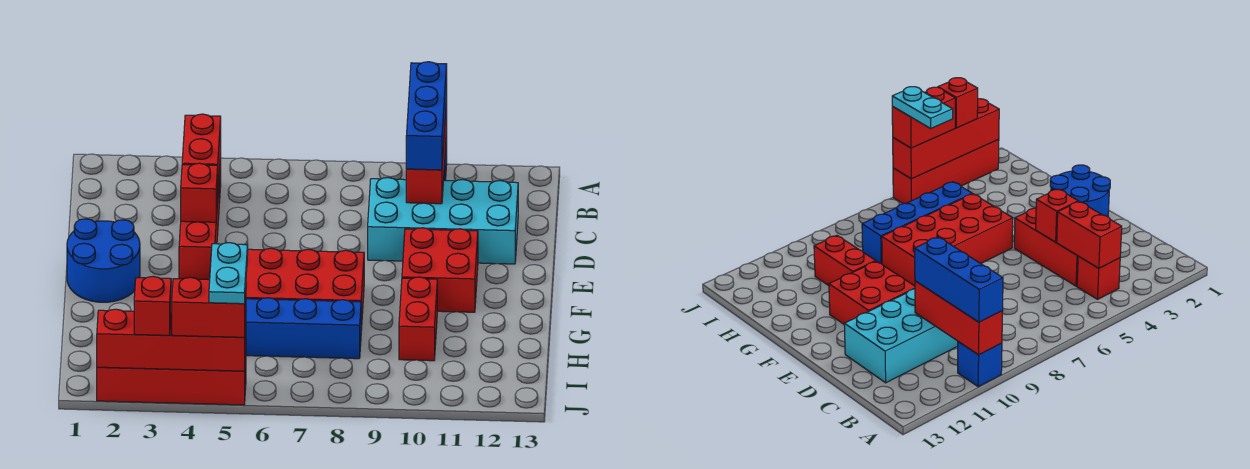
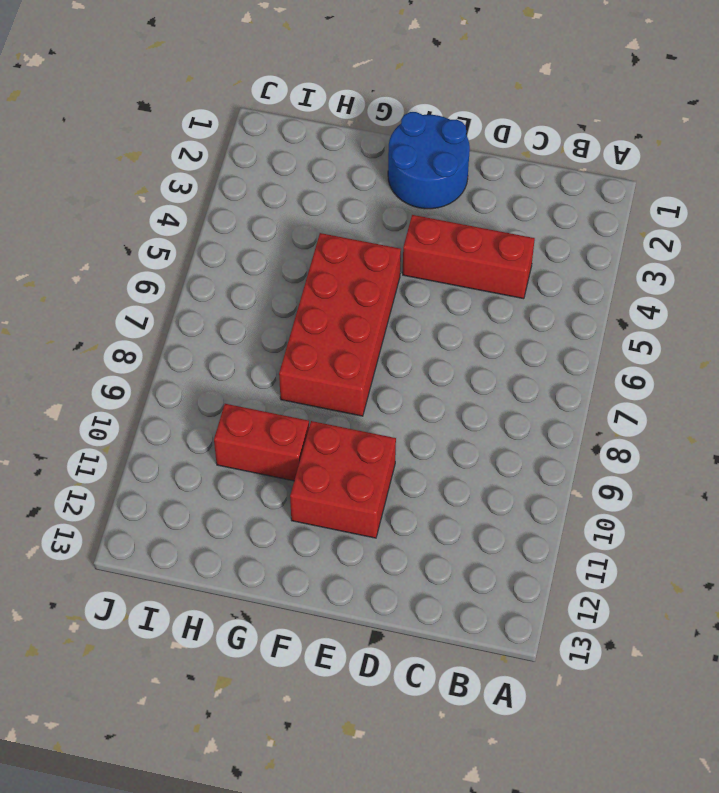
none -> blue 1x1 brick [958,342,1002,387]
none -> red 1x1 brick [1077,256,1120,299]
none -> cyan 2x4 brick [368,178,518,264]

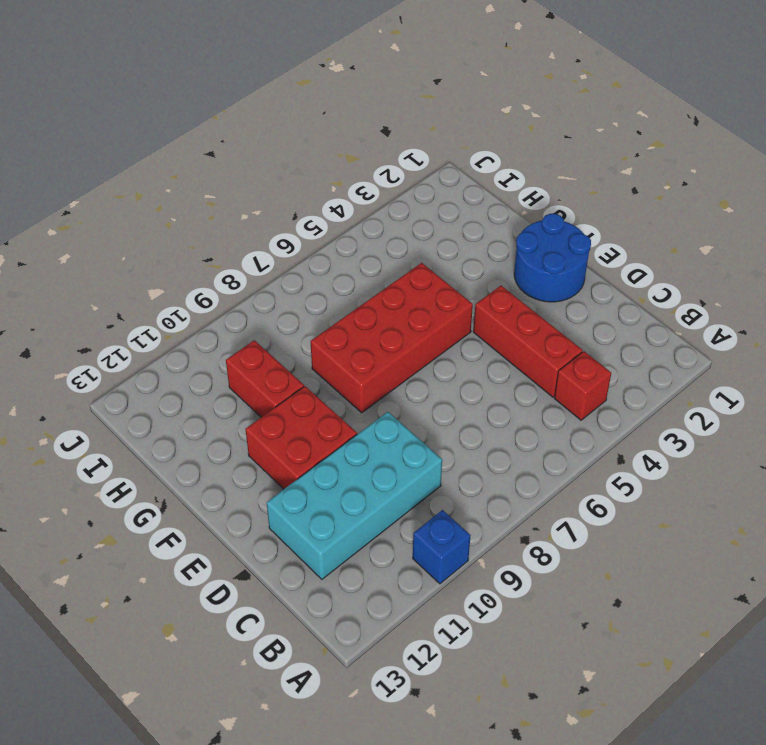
none -> blue 1x4 brick [246,298,361,359]
none -> red 1x4 brick [97,356,246,405]
none -> red 1x3 brick [406,99,447,204]

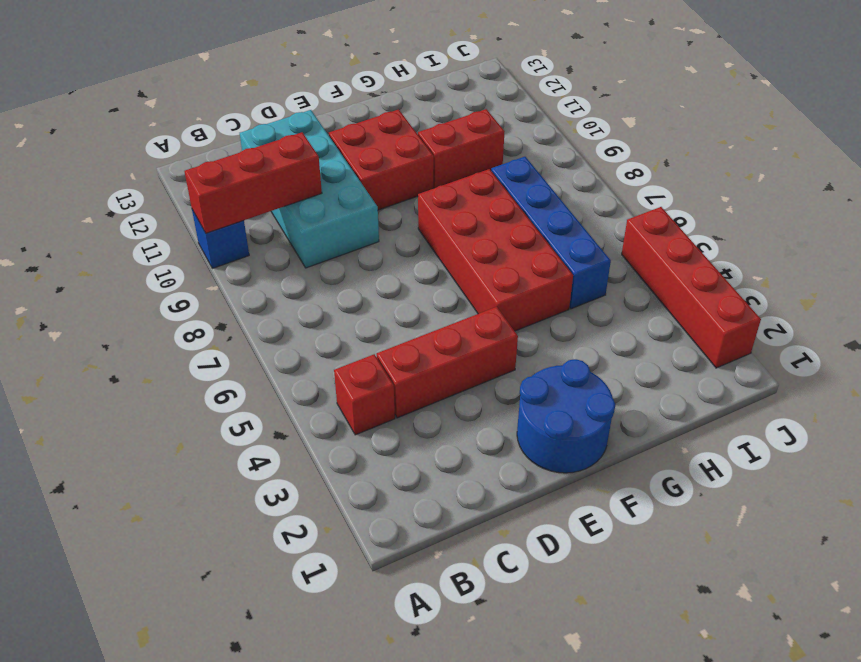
none -> red 1x2 brick [182,114,221,186]
none -> red 1x1 brick [181,163,218,222]
none -> red 1x4 brick [97,309,246,371]

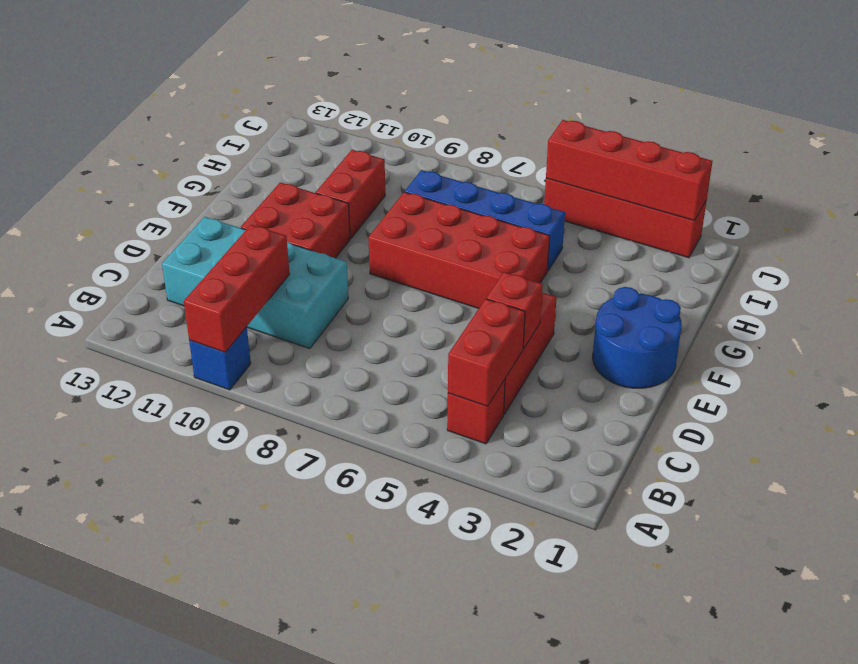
none -> blue 1x3 brick [406,62,447,170]
none -> red 1x1 brick [134,276,171,335]
none -> red 1x2 brick [171,277,246,337]

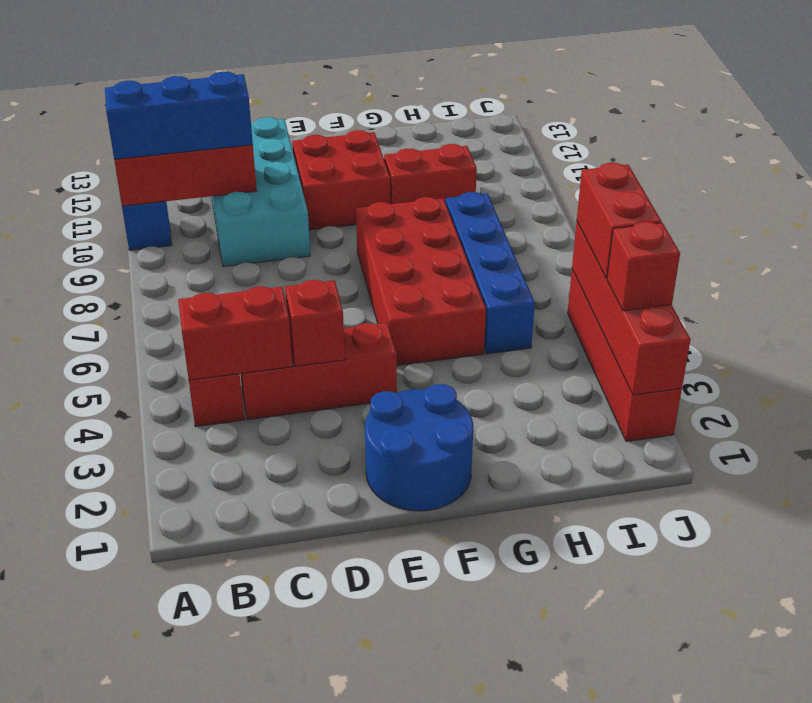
none -> cyan 1x2 plate [209,243,248,304]

